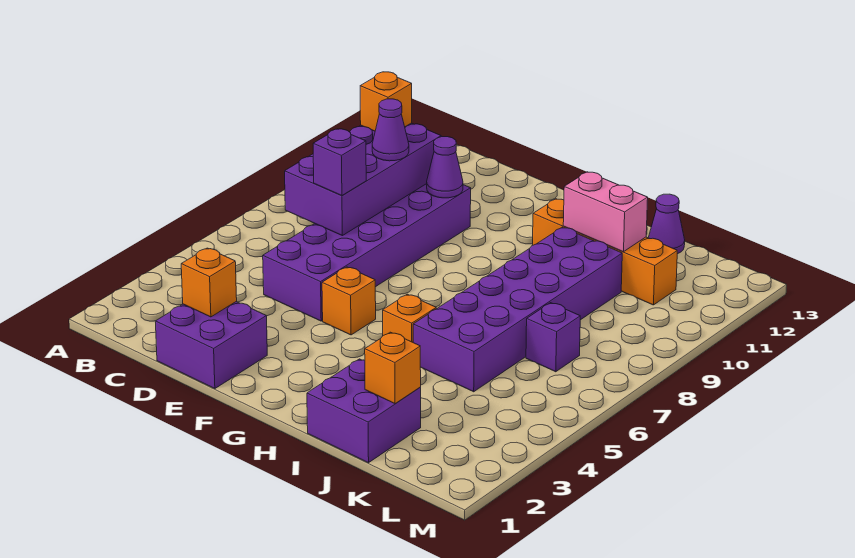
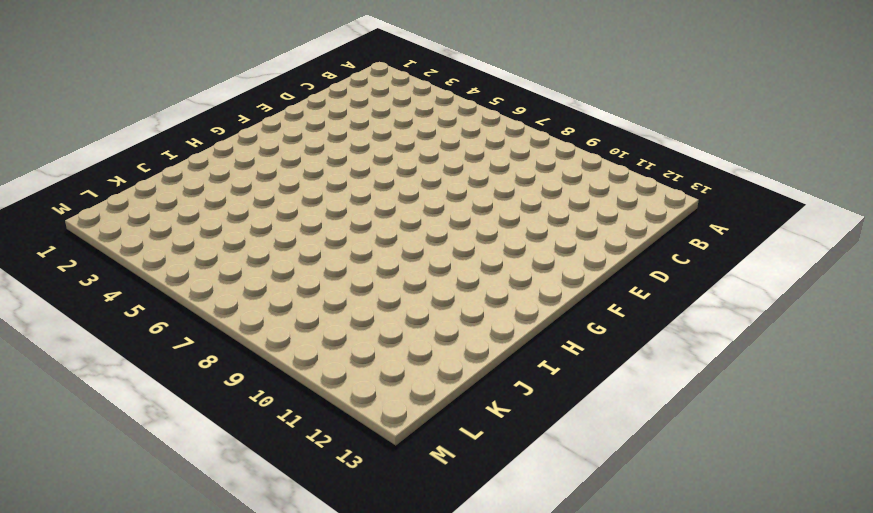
none -> purple 2x2 brick [155,302,267,389]
none -> purple 2x6 brick [263,184,471,321]
none -> orange 1x1 brick [322,267,376,335]

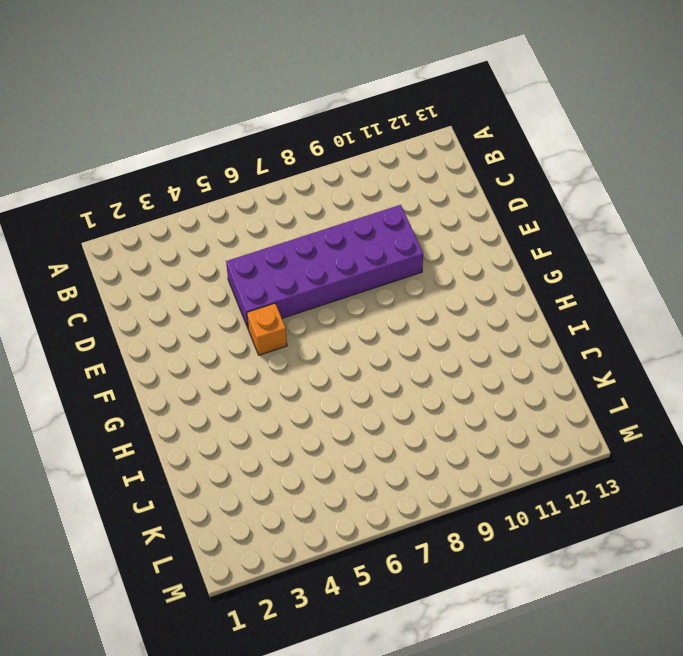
none -> purple 2x2 brick [155,302,267,389]
none -> orange 1x1 brick [383,294,436,342]
none -> orange 1x4 brick [533,199,677,305]

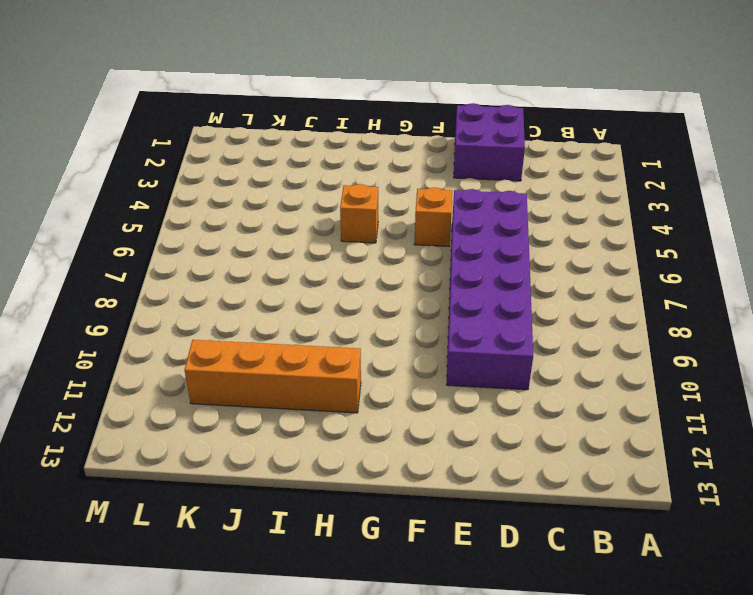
none -> purple 2x2 brick [307,359,421,463]
none -> purple 2x6 brick [413,227,622,392]
none -> purple 1x1 cone [648,194,685,254]

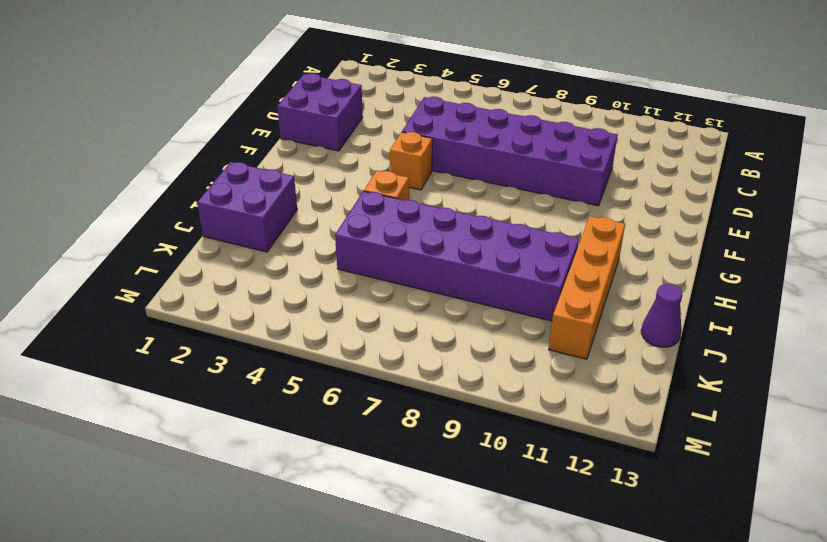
none -> purple 1x1 brick [526,303,580,372]
none -> purple 2x4 brick [285,123,441,236]
none -> orange 1x1 brick [181,248,237,317]

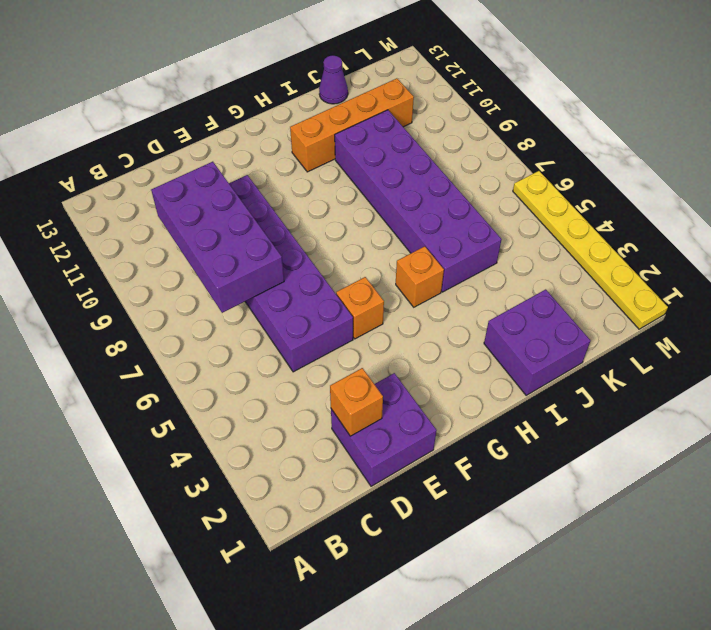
yellow 1x6 plate [513,171,668,329] -> none
none -> purple 1x1 brick [526,303,580,372]
none -> purple 1x1 cone [427,137,463,198]
none -> pink 1x2 brick [563,172,648,252]

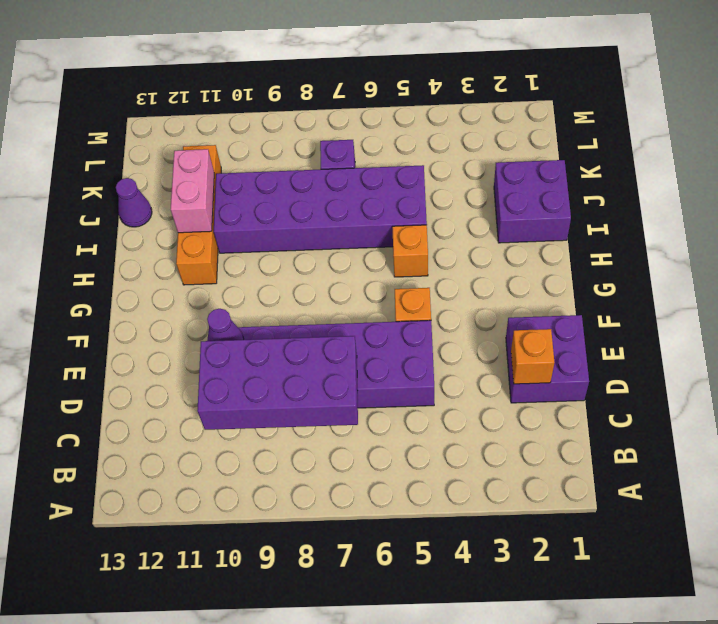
none -> orange 1x1 brick [365,332,421,404]
none -> orange 1x1 brick [360,72,412,131]
none -> purple 1x1 brick [313,129,366,196]

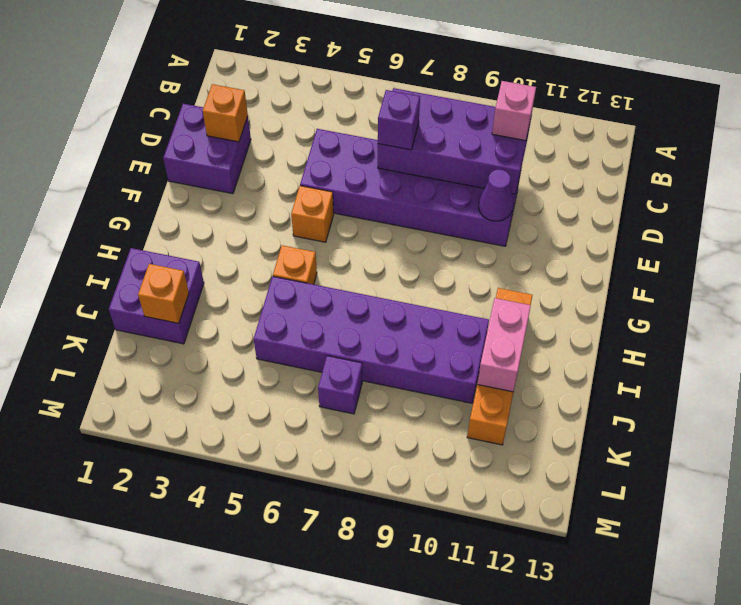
pink 1x1 brick [492,81,536,141] -> orange 1x1 brick [360,72,412,131]
none -> purple 1x1 cone [648,194,685,254]
none -> purple 1x1 cone [372,99,409,161]

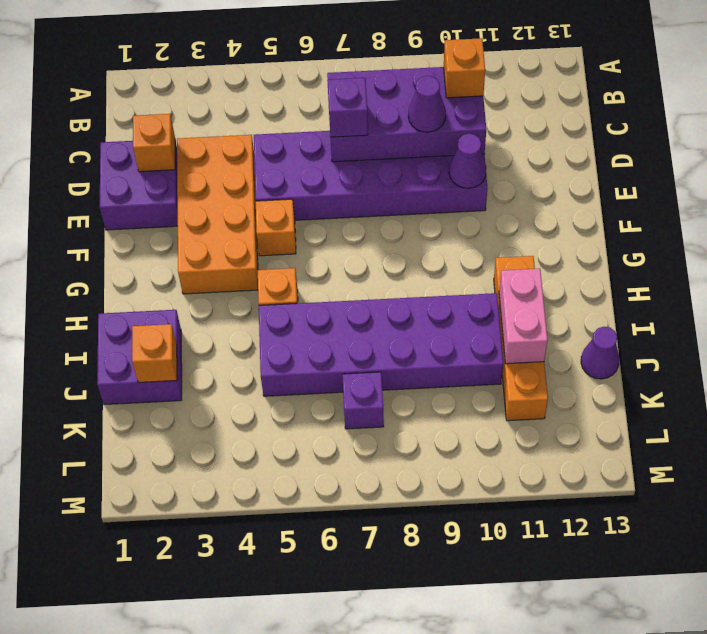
orange 2x4 brick [177,135,258,294] -> none

